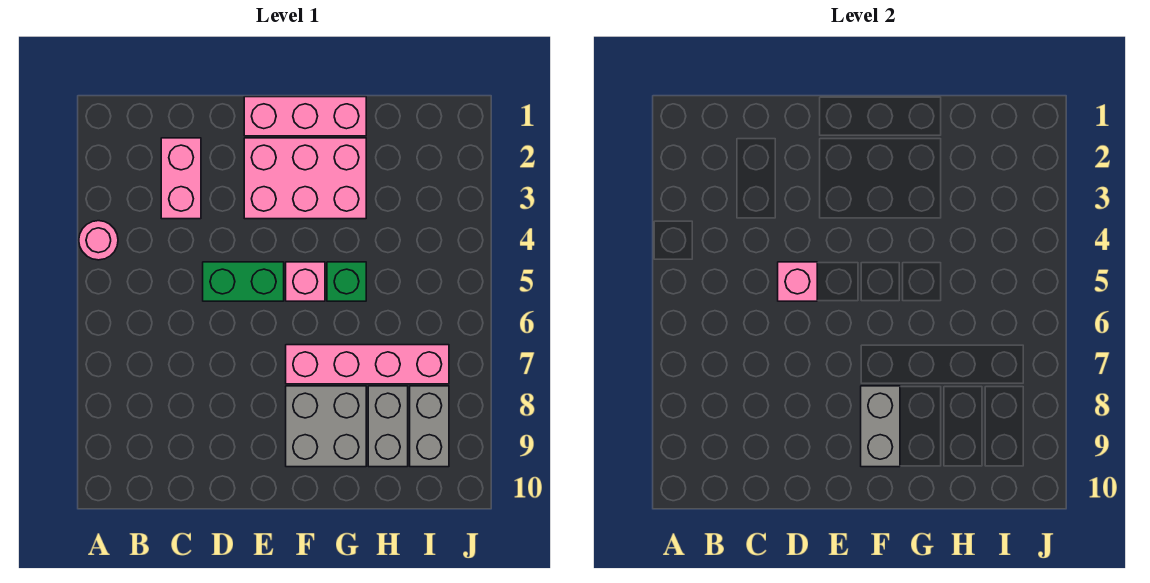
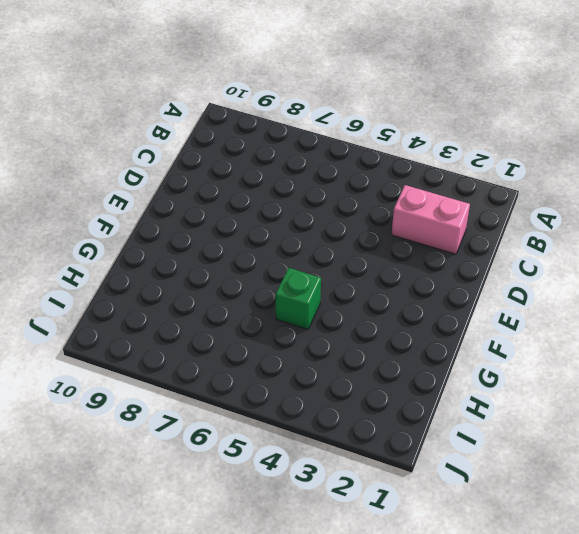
none -> pink 1x1 round brick [79,221,118,260]
none -> green 1x2 brick [203,262,284,301]
none -> pink 1x3 brick [244,97,366,136]

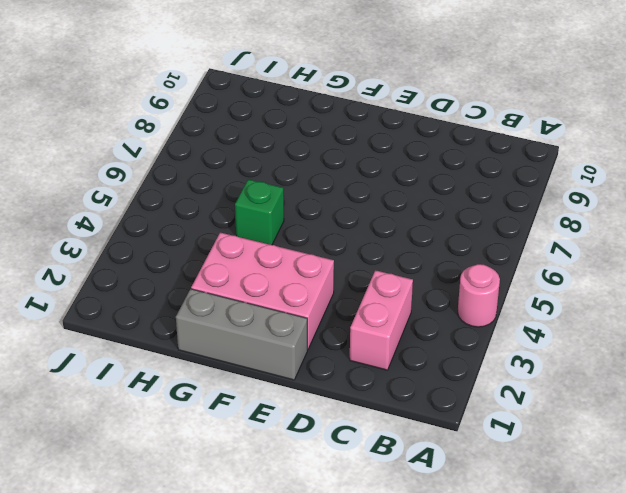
grey 1x3 brick [176,289,307,380] -> pink 1x3 brick [244,97,366,136]
none -> green 1x2 brick [203,262,284,301]
none -> pink 1x1 brick [286,262,325,301]
none -> pink 1x4 brick [286,345,449,384]

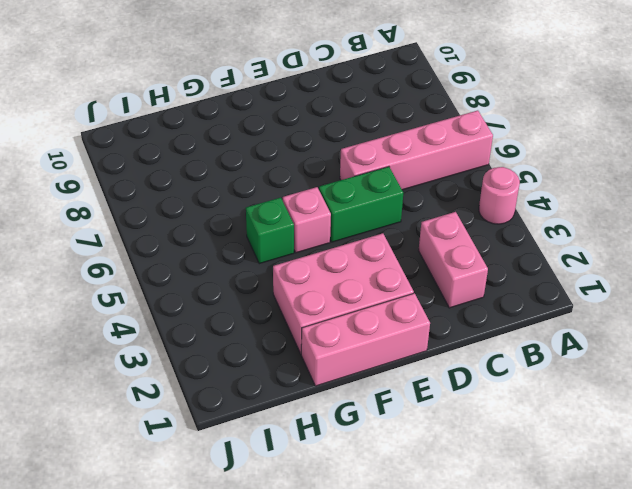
pink 1x4 brick [340,110,493,190] -> pink 1x4 brick moved to [286,345,449,384]
none -> grey 2x2 brick [286,386,366,467]
none -> grey 1x2 brick [368,386,408,467]
none -> grey 1x2 brick [410,386,449,467]

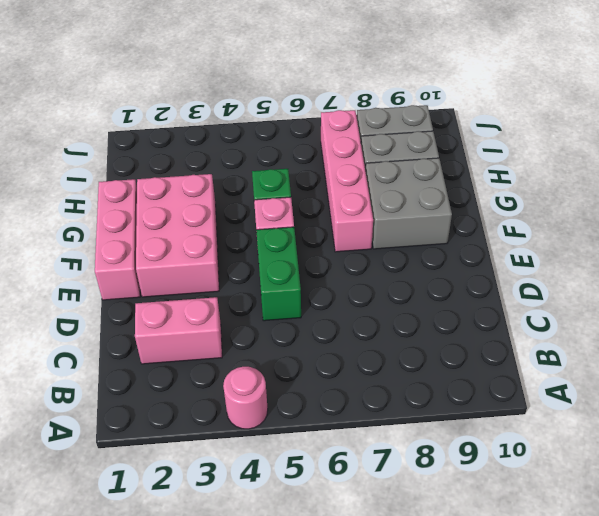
none -> pink 1x1 brick [778,262,817,301]
none -> grey 1x2 brick [861,386,900,467]

